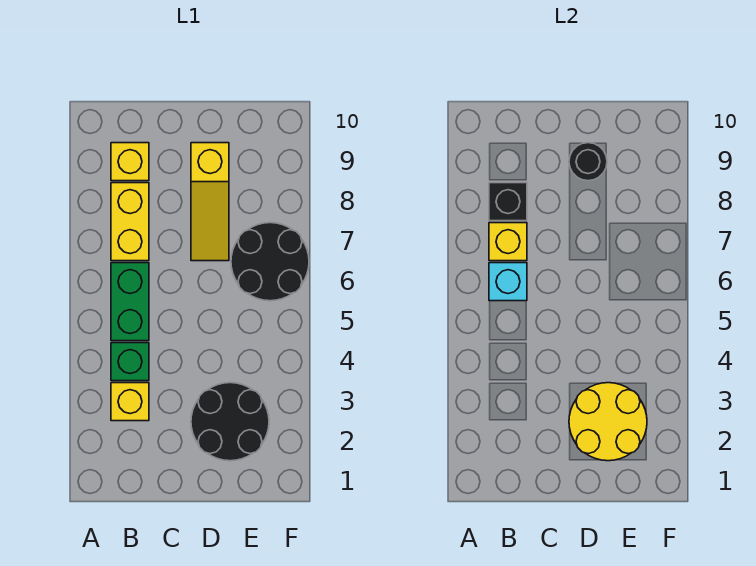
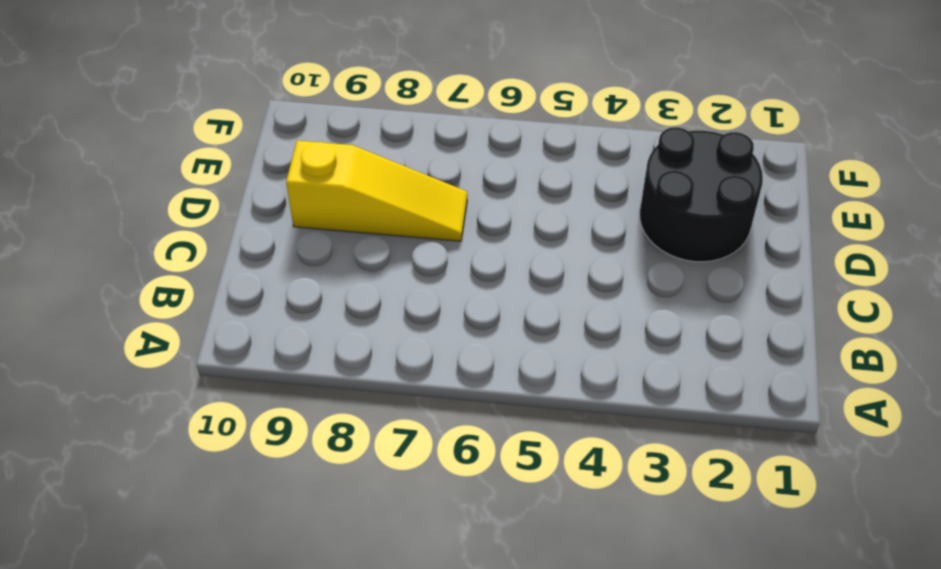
none -> yellow 1x1 brick [111,383,149,421]
none -> green 1x1 brick [111,343,149,381]
none -> green 1x2 brick [111,263,149,341]

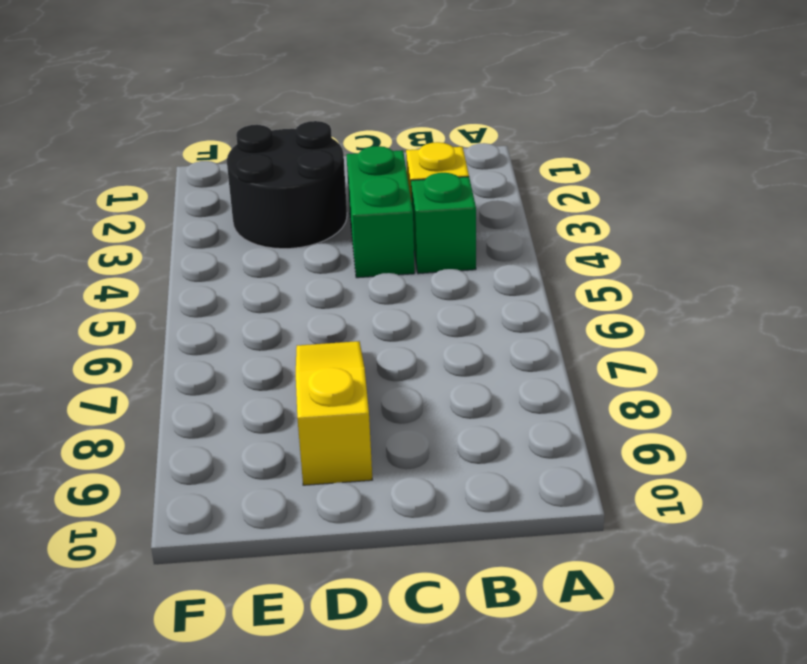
green 1x2 brick [347,146,415,278] -> green 1x2 brick moved to [111,263,149,341]
none -> yellow 1x2 brick [111,183,149,261]
none -> yellow 1x1 brick [111,143,149,181]
none -> black 2x2 round brick [231,223,309,301]

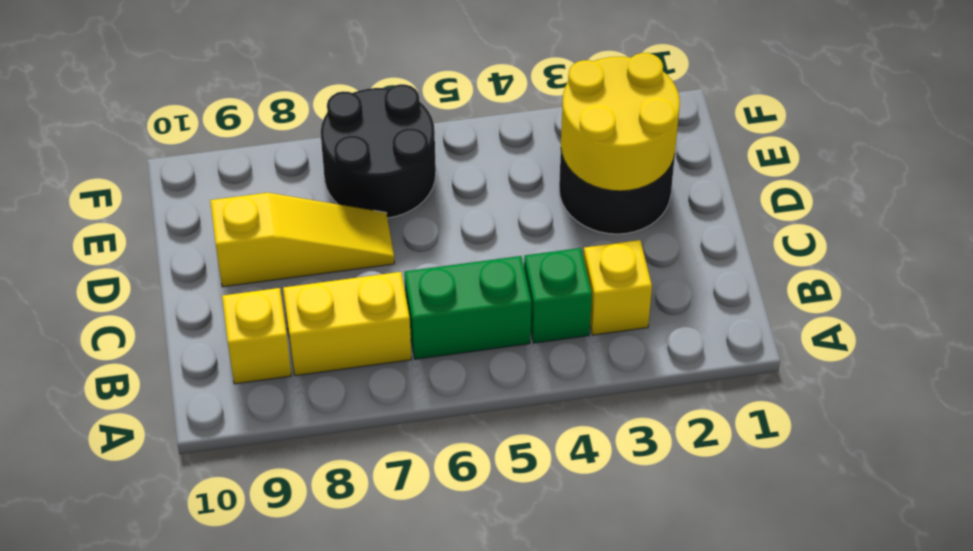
none -> cyan 1x1 brick [489,263,527,301]
none -> yellow 1x1 brick [489,223,527,261]
none -> black 1x1 brick [489,183,527,221]

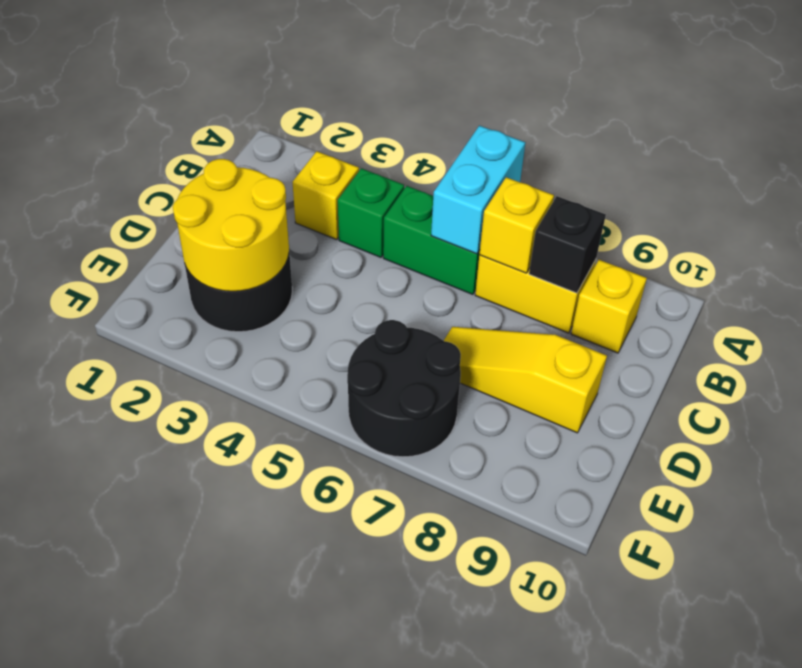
cyan 1x2 brick [431,126,525,254] -> cyan 1x1 brick [489,263,527,301]
none -> black 1x1 round brick [569,143,607,181]

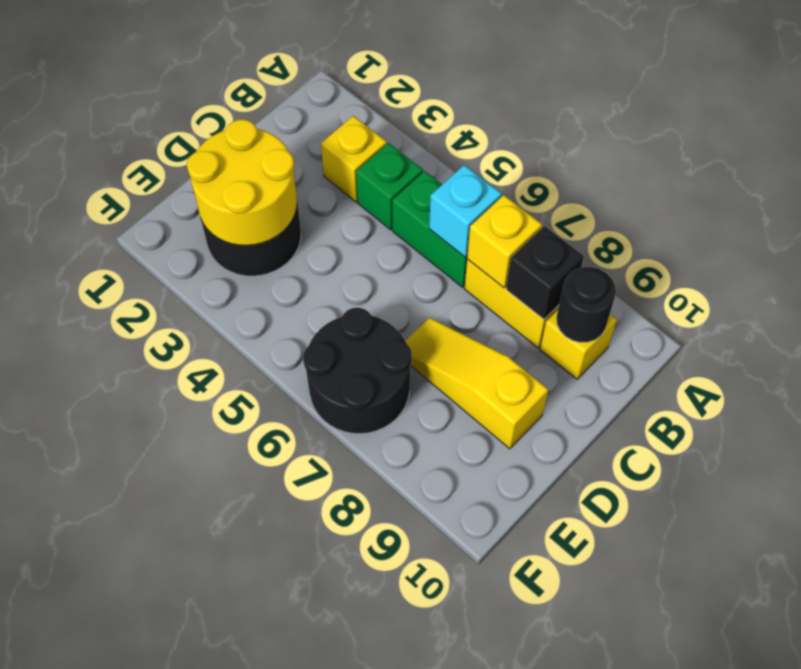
black 1x1 round brick [556,267,616,343] -> black 1x1 round brick moved to [569,143,607,181]

